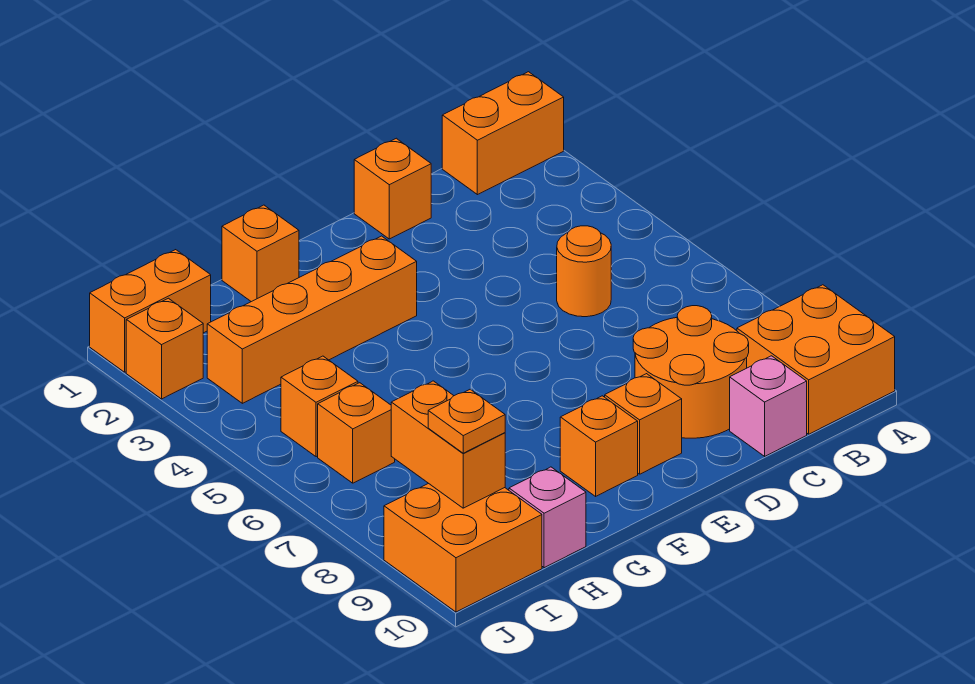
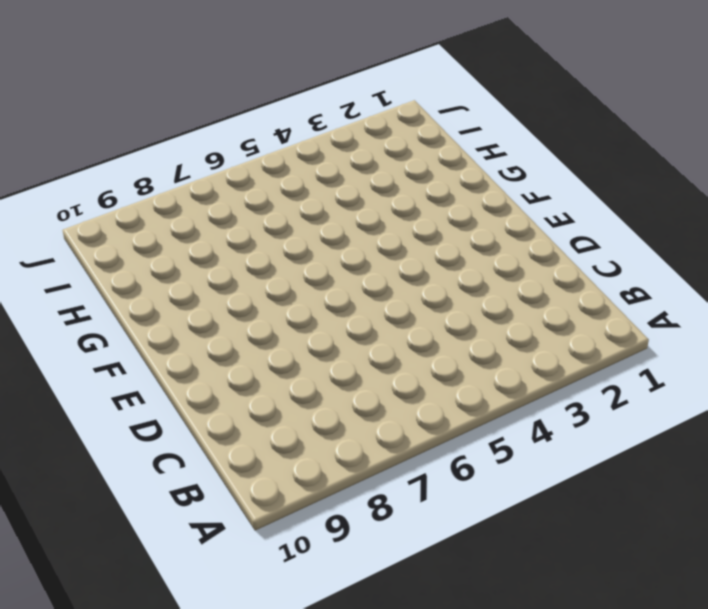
none -> orange 1x2 brick [442,72,564,195]
none -> orange 2x2 brick [737,285,895,434]
none -> orange 1x1 round brick [557,226,611,317]

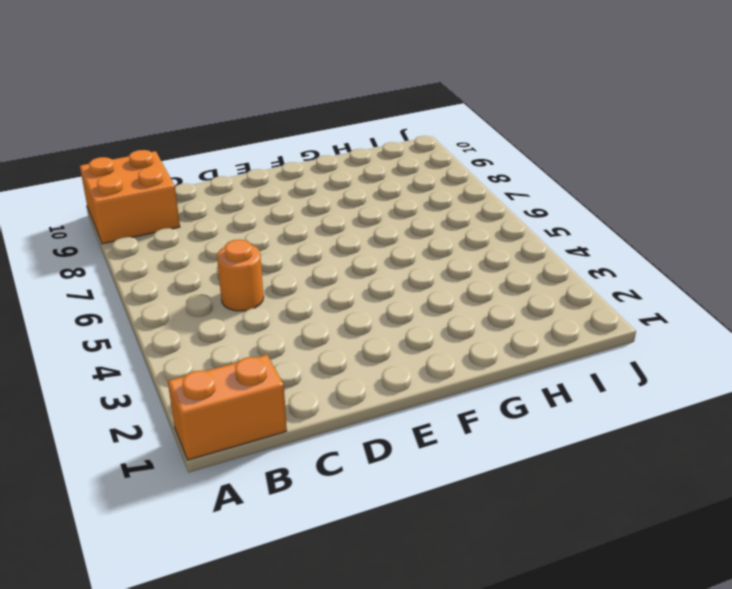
none -> orange 2x2 round brick [633,306,749,438]
none -> pink 1x1 brick [730,356,807,456]
none -> orange 1x1 brick [354,138,431,239]

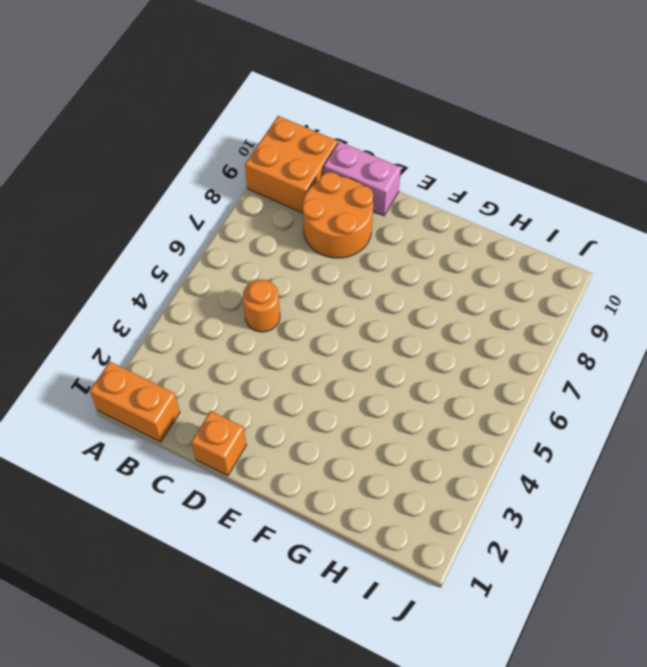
pink 1x2 brick [324,142,401,216] -> pink 1x1 brick [730,356,807,456]
none -> orange 1x1 brick [605,374,682,474]
none -> orange 1x4 brick [207,236,417,403]
none -> orange 1x1 brick [560,396,638,496]

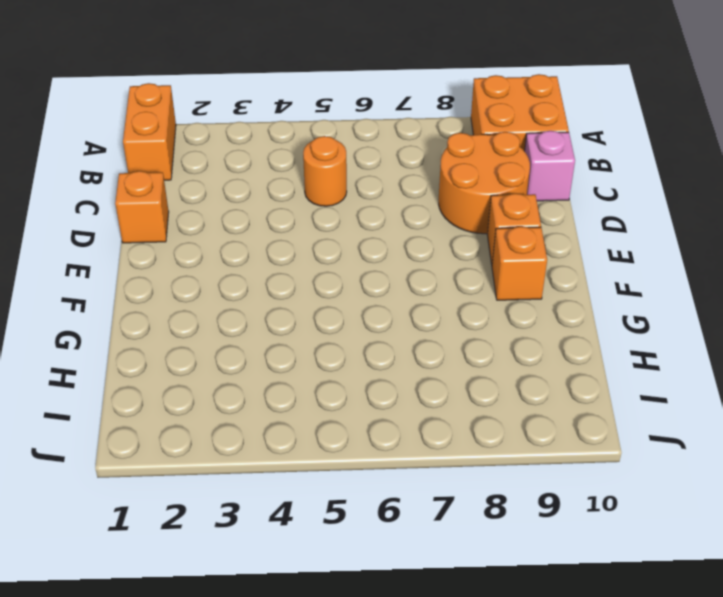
none -> orange 1x4 brick [207,236,417,403]
none -> orange 1x1 brick [222,205,299,302]
none -> pink 1x1 brick [509,467,586,568]

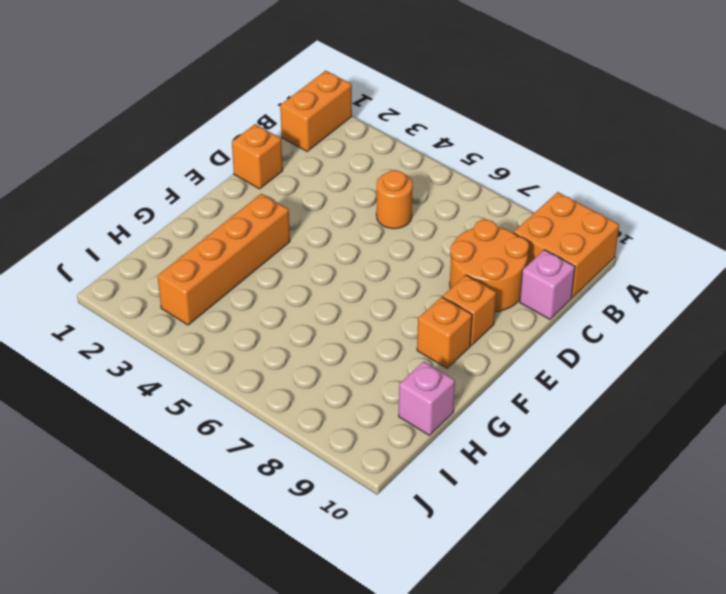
none -> orange 1x1 brick [222,205,299,302]
none -> orange 1x2 brick [90,250,211,372]
none -> orange 1x1 brick [281,356,358,457]

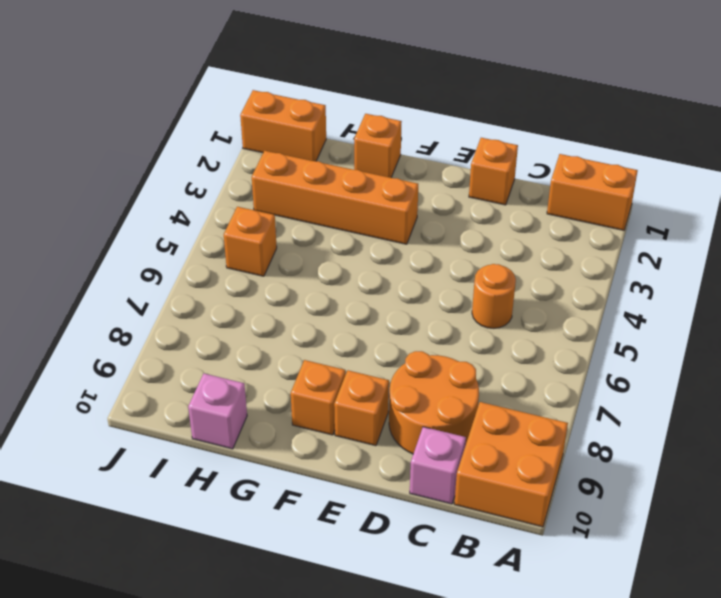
none -> orange 1x1 brick [318,383,395,483]
none -> orange 2x2 brick [384,483,542,612]
none -> orange 1x1 brick [126,298,203,399]

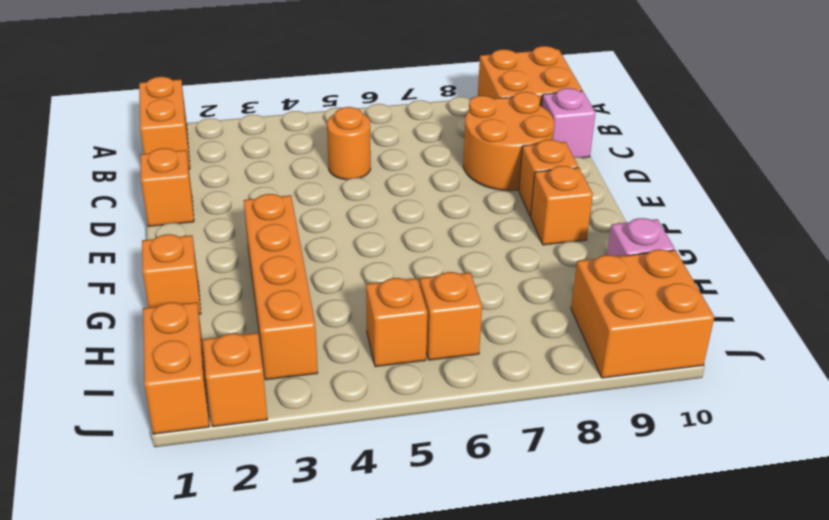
none -> orange 1x2 brick [391,381,505,508]
none -> orange 1x1 plate [428,389,505,453]

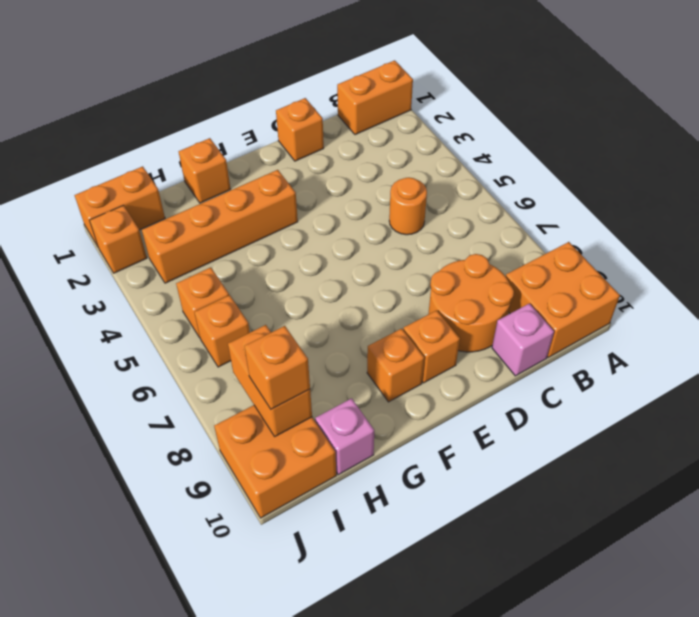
orange 1x1 brick [244,326,310,409] -> orange 1x1 plate [428,389,505,453]

